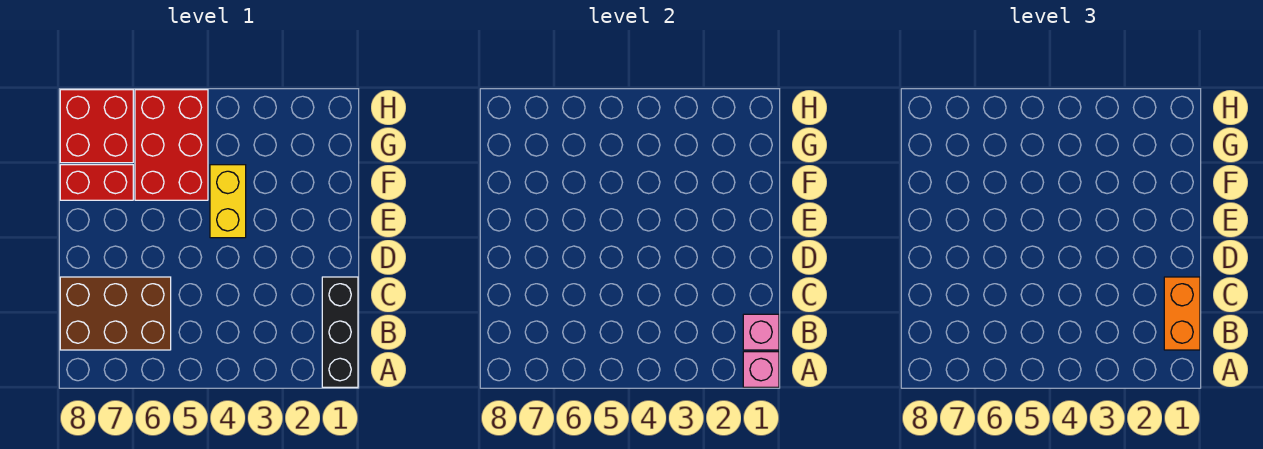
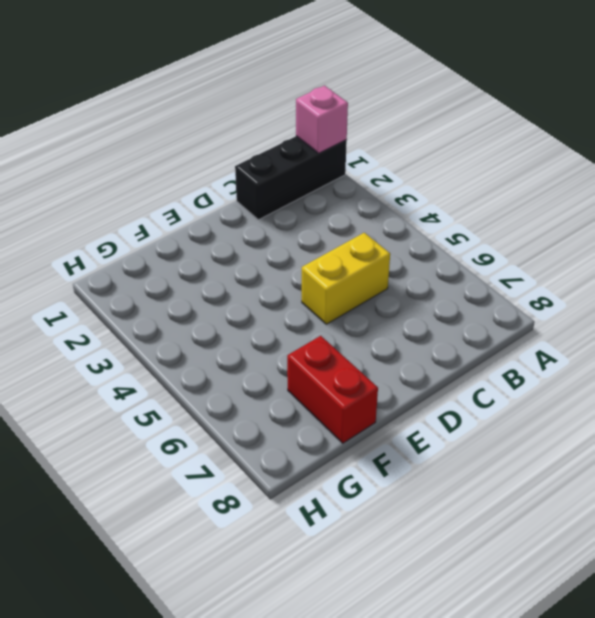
yellow 1x2 brick [302,233,390,324] -> yellow 1x2 brick moved to [210,165,246,238]
none -> brown 2x3 brick [60,277,171,350]
none -> red 2x3 brick [135,90,208,200]

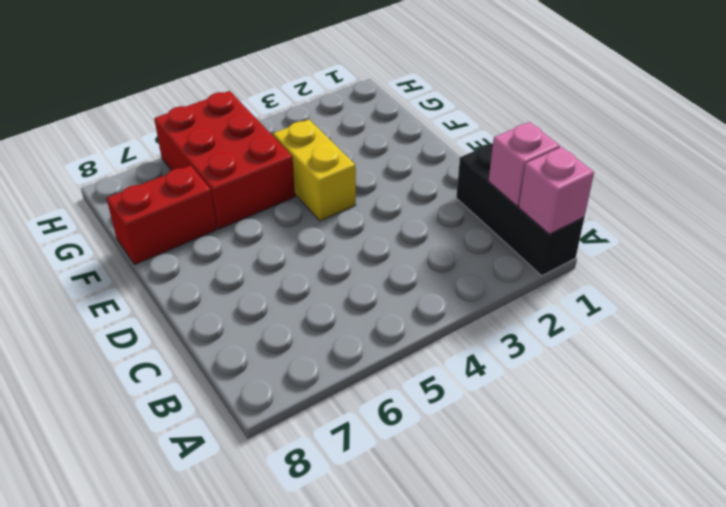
none -> brown 2x3 brick [60,277,171,350]
none -> red 2x2 brick [60,90,133,163]

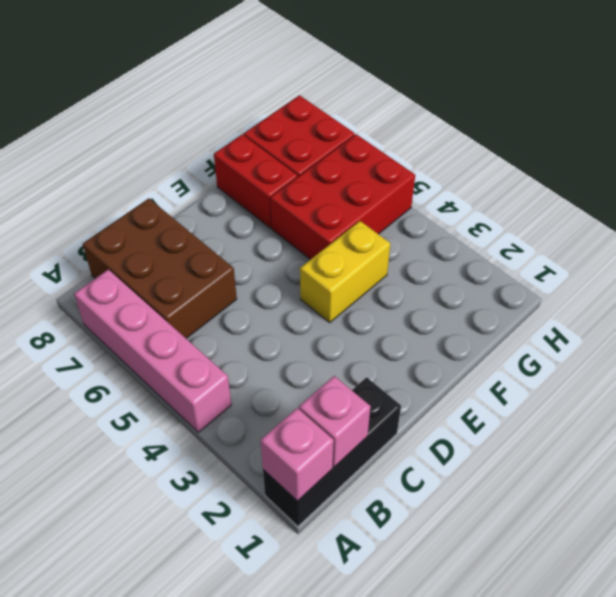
pink 1x4 brick [74,269,231,432] -> none
none -> orange 1x2 brick [1164,277,1200,350]

